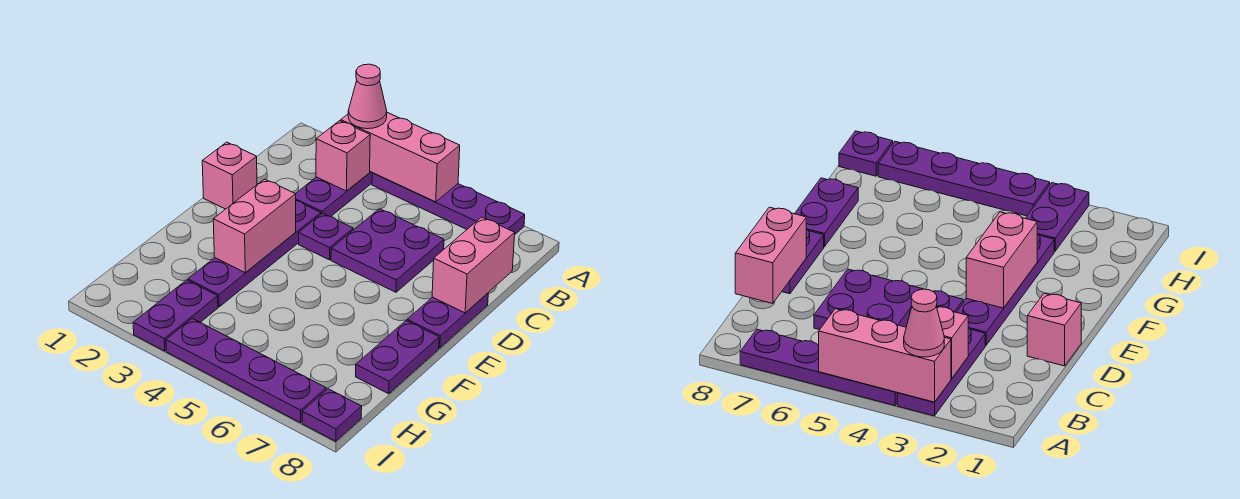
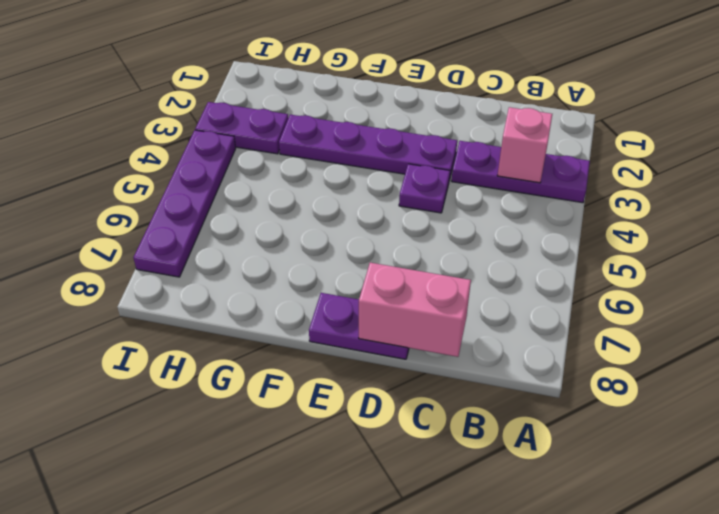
none -> purple 1x4 plate [372,173,525,234]
none -> purple 2x2 plate [331,209,444,292]
none -> pink 1x1 brick [202,142,257,209]

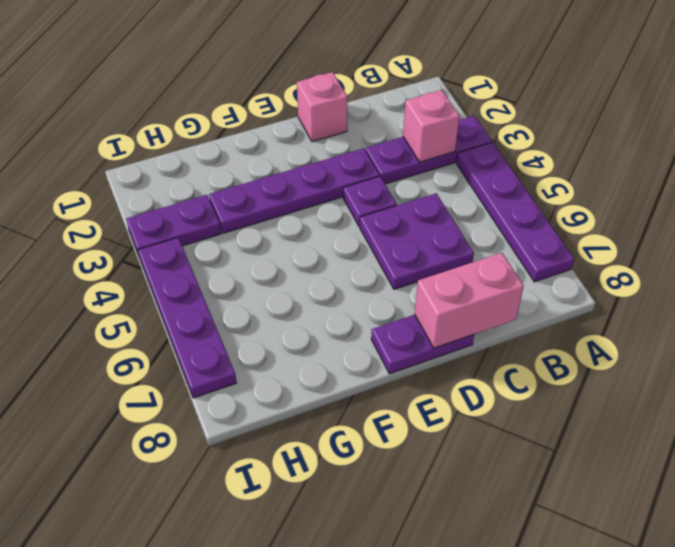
none -> purple 1x2 plate [356,321,439,394]
none -> purple 1x1 plate [302,389,362,441]
none -> pink 1x3 brick [341,113,460,202]

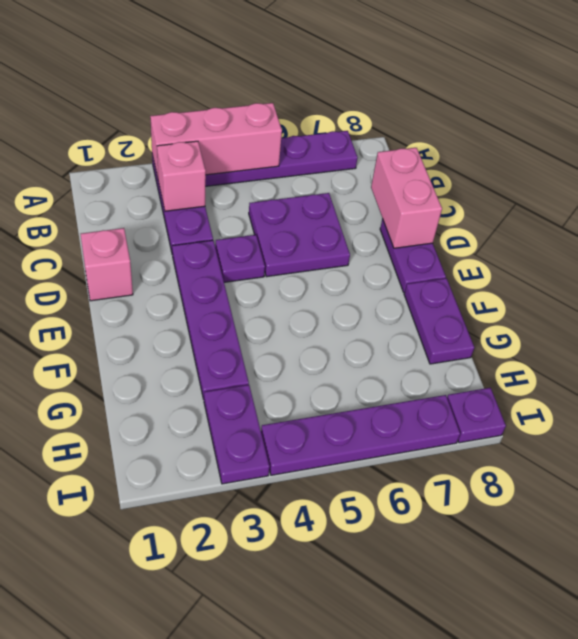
none -> pink 1x2 brick [213,179,296,273]
none -> pink 1x1 cone [348,64,387,129]

